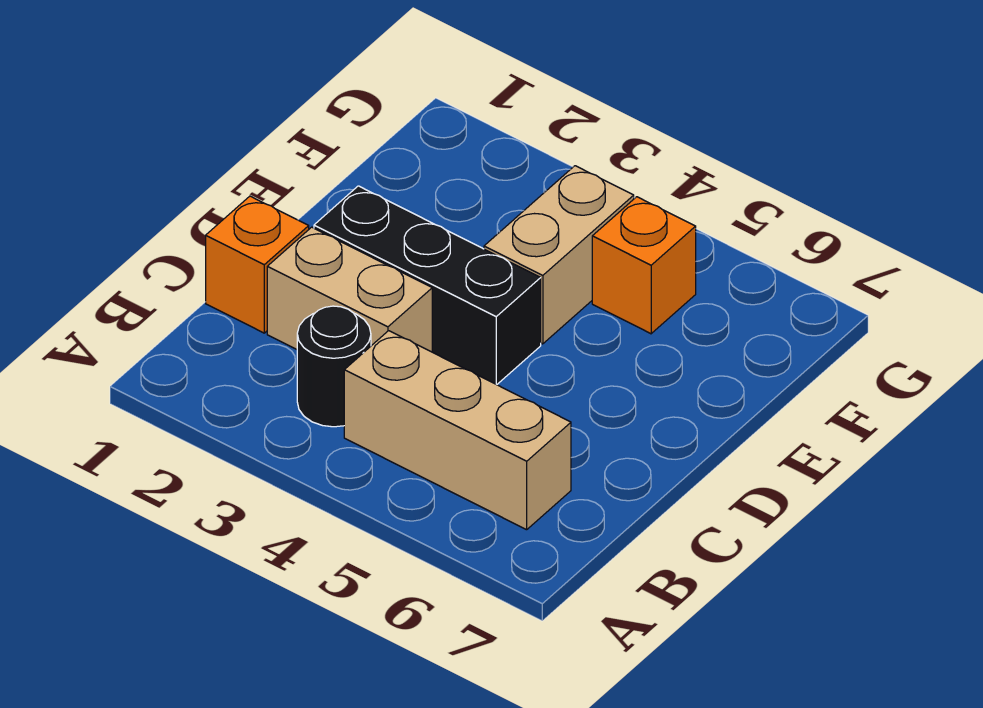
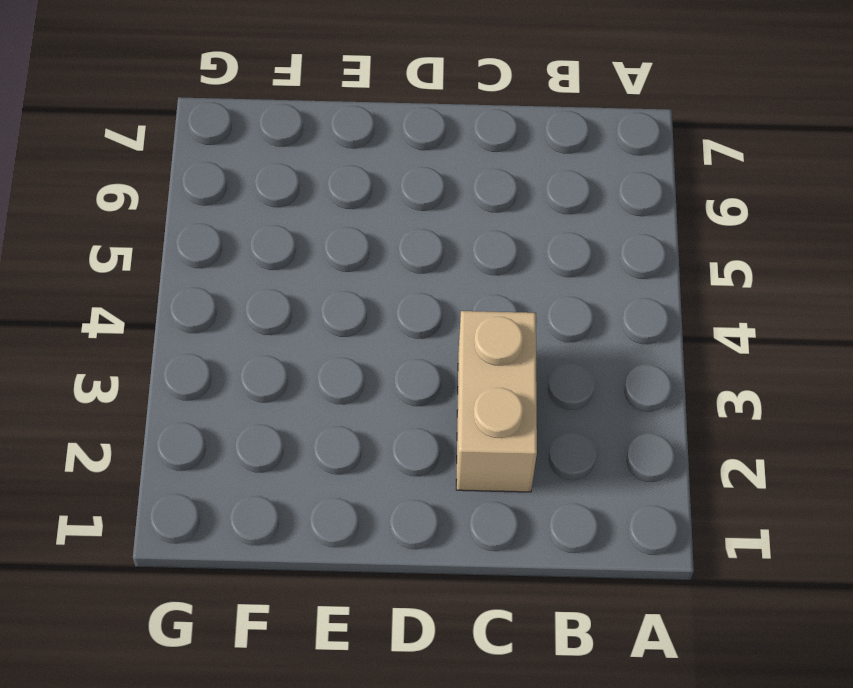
none -> black 1x1 round brick [297,306,371,427]
none -> tan 1x3 brick [344,331,571,530]

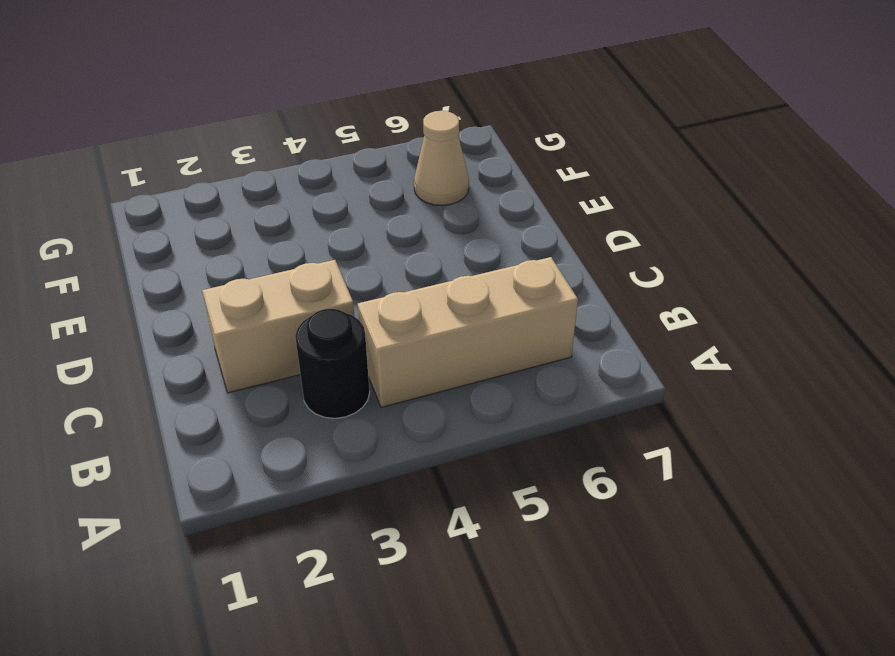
tan 1x1 cone [414,111,469,205] -> none
none -> orange 1x1 brick [206,196,309,333]
none -> black 1x3 brick [314,186,541,385]

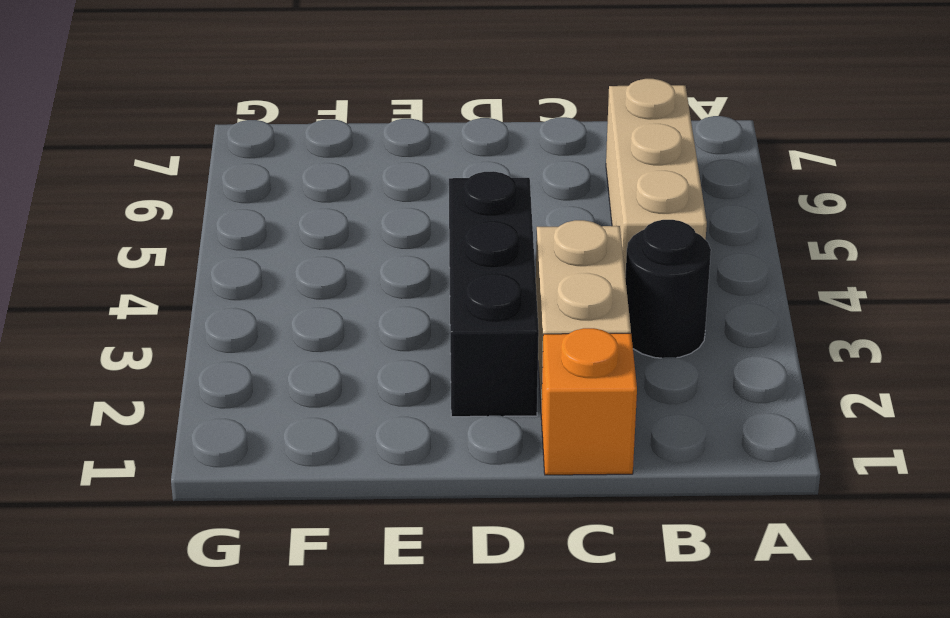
none -> tan 1x2 brick [484,166,634,344]
none -> orange 1x1 brick [592,197,696,334]

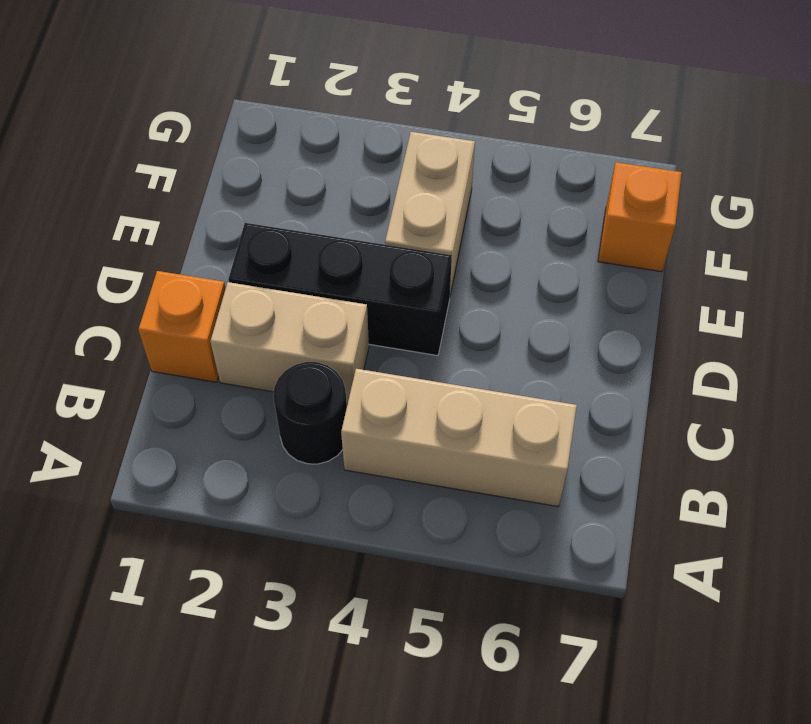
orange 1x1 brick [598,162,682,272] -> orange 1x1 brick moved to [592,197,696,334]

